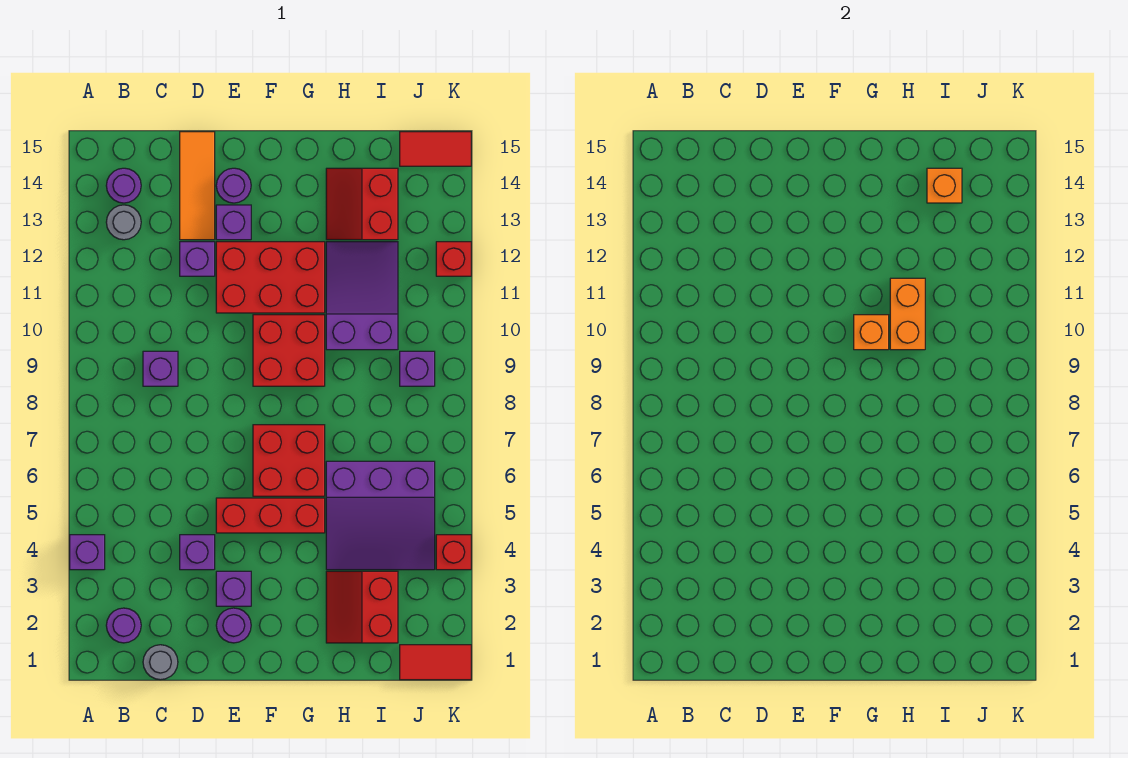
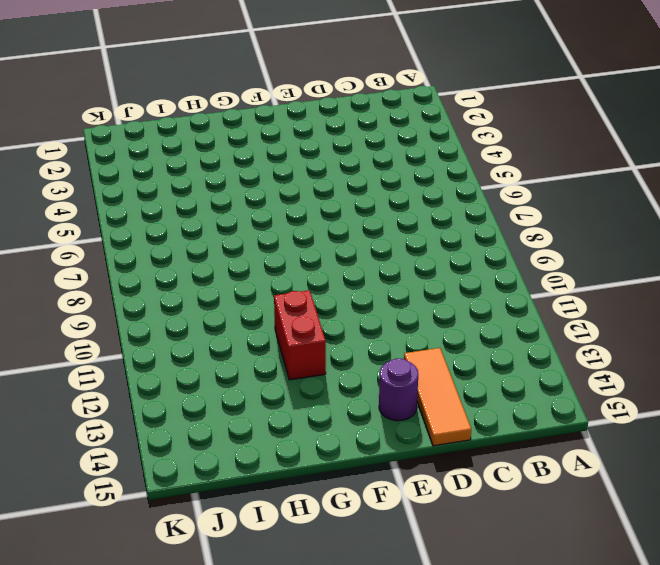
red 1x2 brick [274,290,326,380] -> red 2x3 brick [216,242,325,313]
none -> purple 1x1 brick [70,535,105,570]
none -> purple 1x1 round brick [106,608,141,643]
none -> grey 1x1 round brick [106,205,141,240]

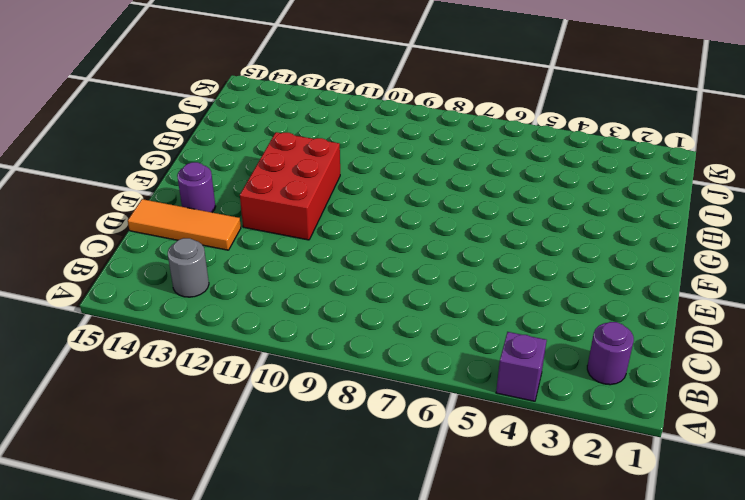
none -> purple 1x1 round brick [106,168,141,203]
none -> grey 1x1 round brick [143,645,178,680]
none -> purple 1x1 brick [143,351,178,386]

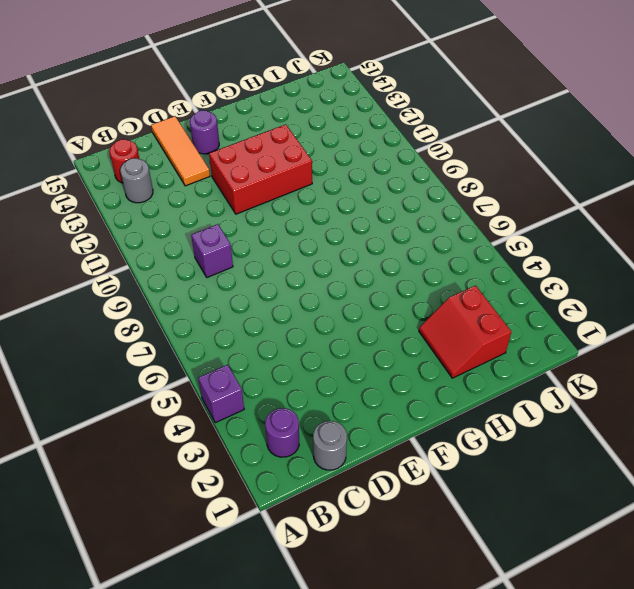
red 1x1 round brick [109,139,139,183] -> purple 1x1 round brick [106,168,141,203]
none -> purple 1x1 brick [180,535,215,570]
none -> purple 1x1 brick [180,242,215,276]
none -> purple 1x1 round brick [216,608,251,643]

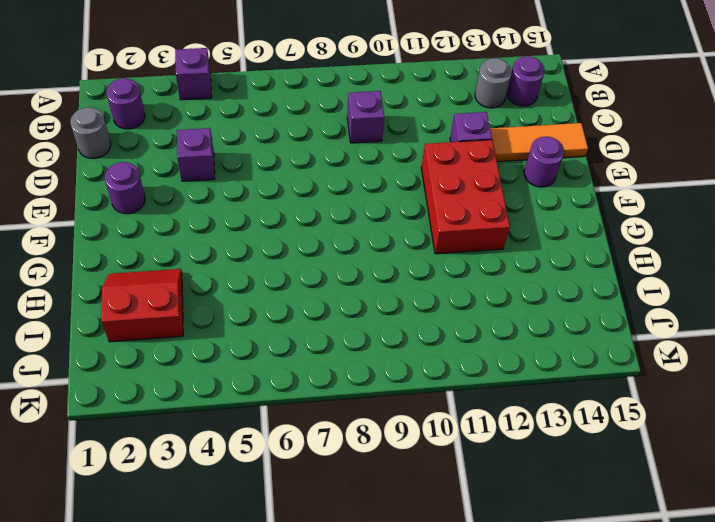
none -> purple 1x1 brick [216,571,251,606]
none -> red 1x3 brick [216,498,325,533]
none -> purple 1x1 brick [216,205,251,240]

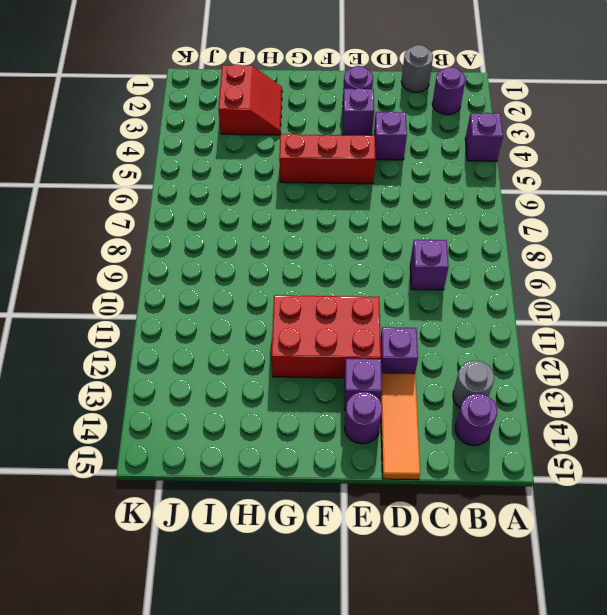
none -> red 2x2 brick [253,425,325,496]
none -> red 2x2 brick [253,315,325,386]
none -> purple 3x3 slope [326,461,435,570]

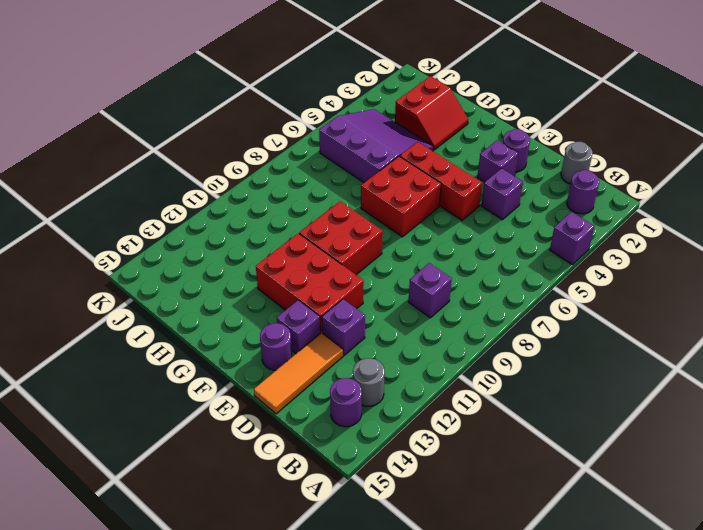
none -> purple 2x3 slope [326,242,398,350]
none -> red 2x2 slope [326,168,398,240]
none -> red 1x2 tile [400,645,471,680]

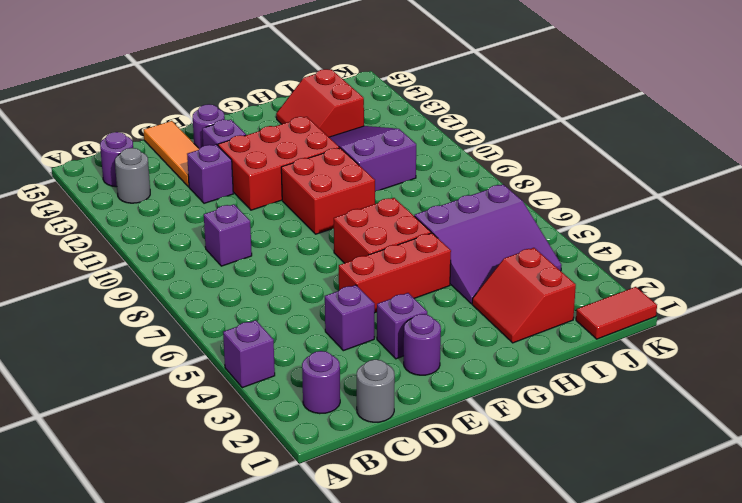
none -> purple 1x1 brick [400,351,435,386]
none -> red 1x2 tile [400,132,471,166]
none -> red 1x1 brick [436,535,471,570]

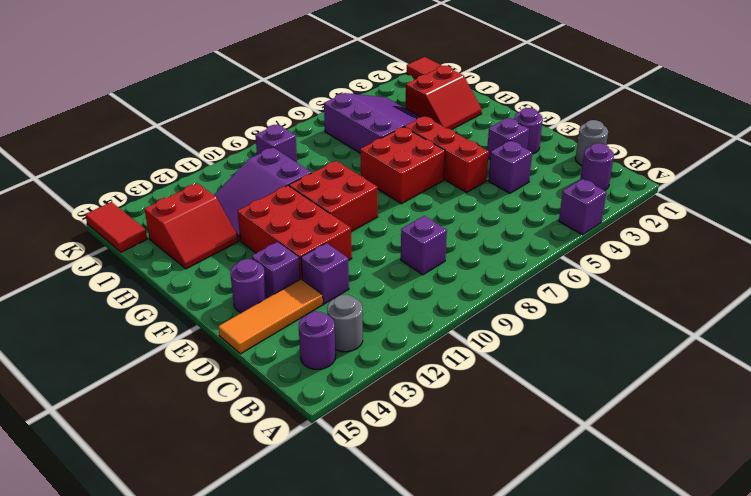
none -> red 1x1 brick [436,535,471,570]
none -> red 1x1 brick [436,242,471,276]
none -> orange 1x1 brick [854,315,889,350]

